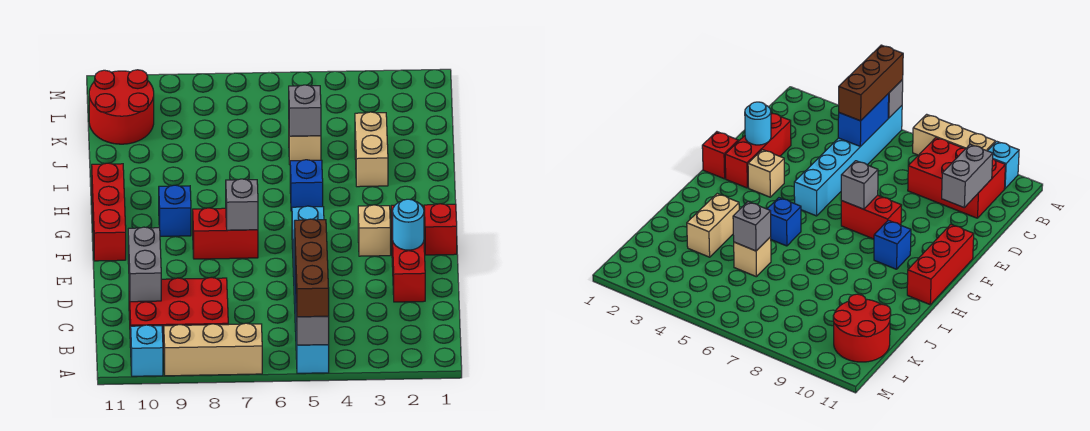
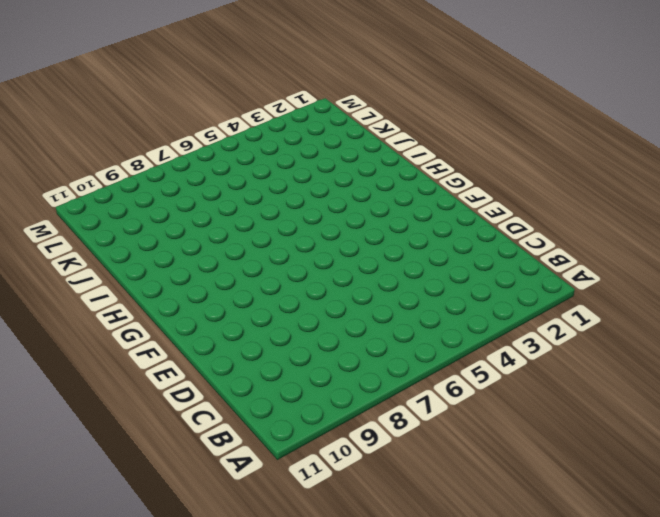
none -> cyan 1x6 brick [292,206,329,373]
none -> tan 1x3 brick [164,323,262,376]
none -> cyan 1x1 brick [131,325,163,376]

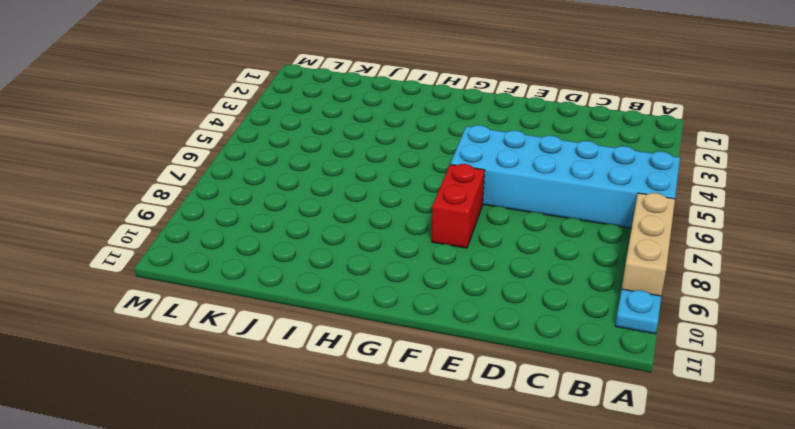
cyan 2x6 brick [450,125,680,228] -> cyan 1x6 brick [292,206,329,373]
cyan 1x1 plate [615,289,661,334] -> cyan 1x1 brick [131,325,163,376]
none -> red 2x3 brick [129,278,228,353]
none -> red 1x3 brick [391,205,425,302]
none -> red 1x1 brick [424,204,457,255]

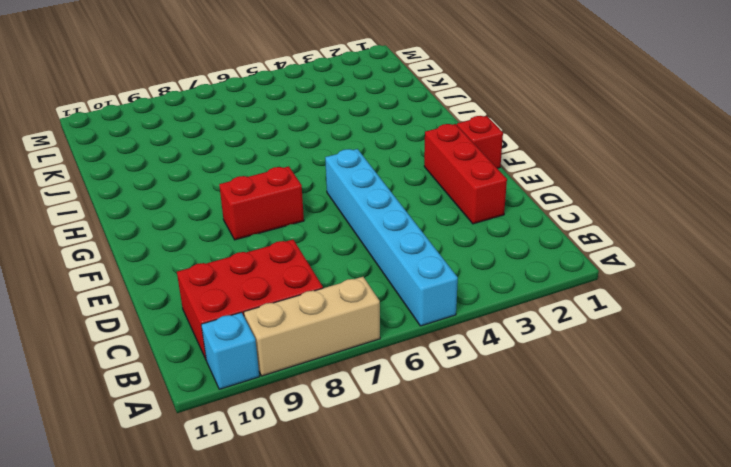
none -> tan 1x1 brick [358,205,391,256]
none -> red 1x3 brick [92,163,126,261]
none -> blue 1x1 brick [159,185,191,237]

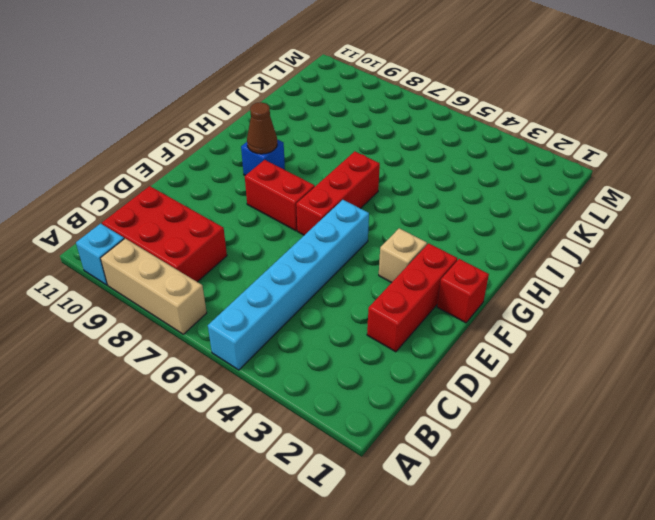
red 1x3 brick [296,151,380,235] -> red 1x3 brick moved to [92,163,126,261]
brown 1x1 cone [247,102,277,154] -> none
none -> blue 1x1 brick [290,160,323,211]
none -> tan 1x2 brick [355,112,388,187]
none -> tan 1x1 brick [289,136,321,164]

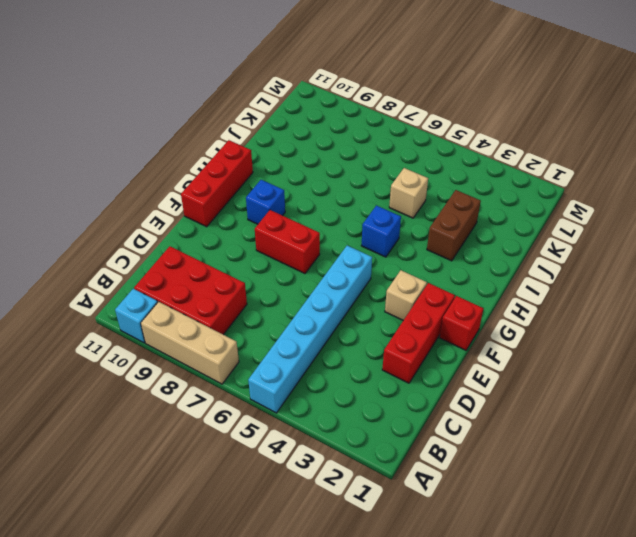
brown 1x2 brick [427,190,481,261] -> tan 1x2 brick [355,112,388,187]
none -> red 2x2 round brick [89,70,154,144]
none -> grey 1x1 brick [296,303,329,345]
none -> blue 1x2 brick [838,93,889,147]

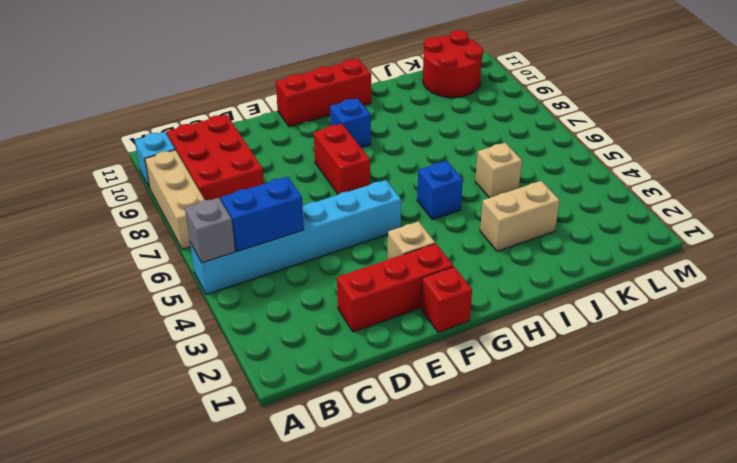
none -> grey 1x2 brick [128,227,161,302]
none -> cyan 1x1 round brick [393,199,424,250]
none -> grey 1x1 brick [226,179,258,230]

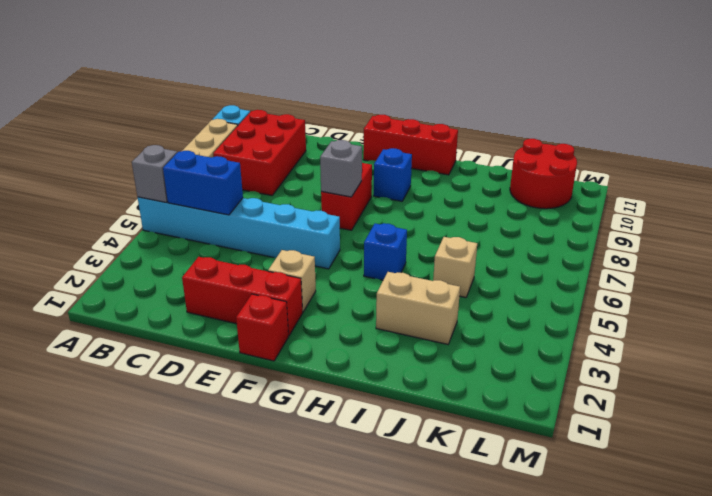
none -> grey 1x2 brick [128,227,161,302]
none -> cyan 1x1 round brick [393,199,424,250]
none -> grey 1x1 brick [289,85,321,136]

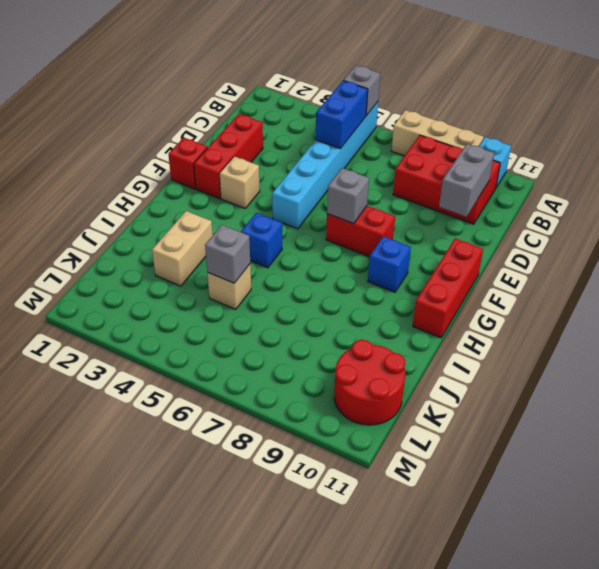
none -> cyan 1x1 round brick [393,199,424,250]
none -> brown 1x3 brick [295,219,329,317]

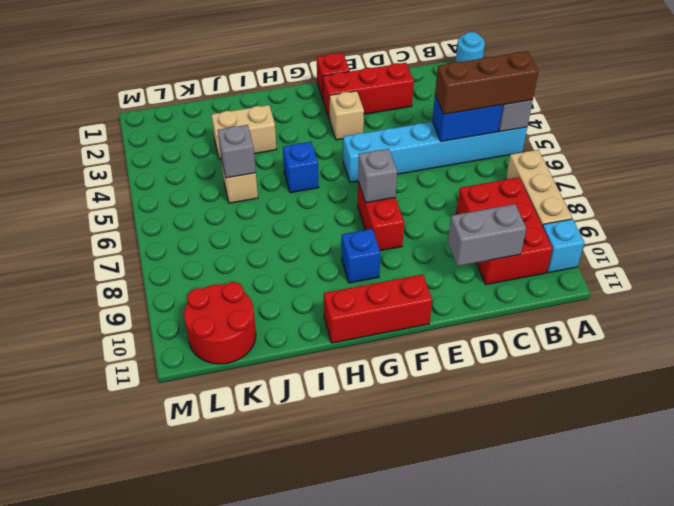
cyan 1x1 round brick [456,32,485,62] -> cyan 1x1 round brick moved to [393,199,424,250]

